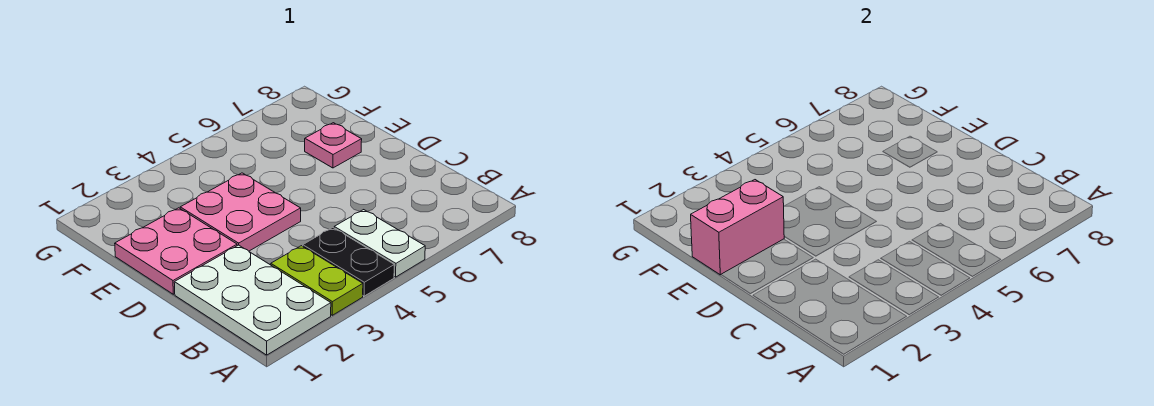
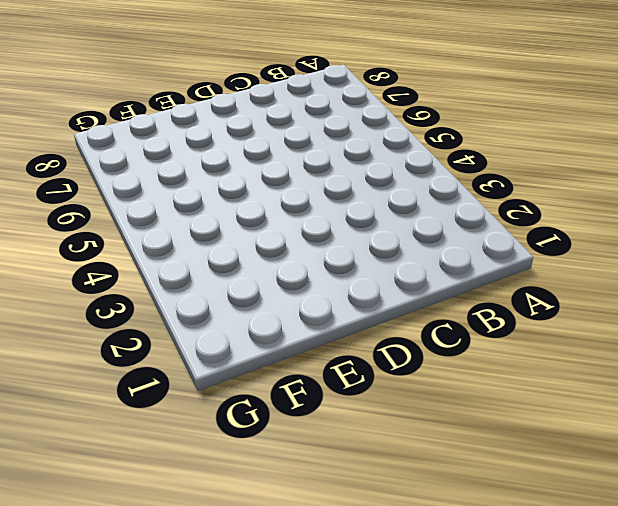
none -> white 2x3 plate [174,245,331,355]
none -> lime 1x2 plate [271,246,363,315]

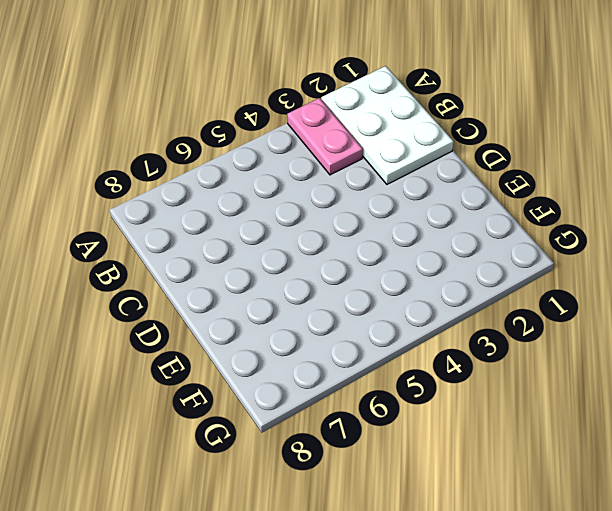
pink 1x2 plate [287,98,363,175] -> lime 1x2 plate [271,246,363,315]
none -> black 1x2 plate [303,228,394,296]
none -> white 1x2 plate [334,210,425,277]

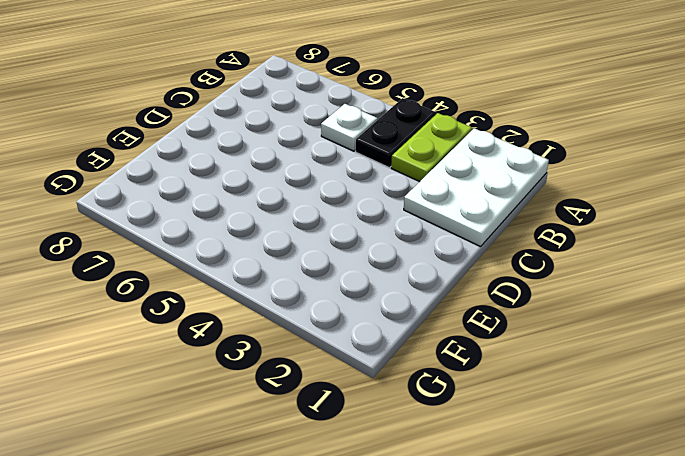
white 1x1 plate [321,104,378,151] -> white 1x2 plate [334,210,425,277]
none -> pink 2x2 plate [115,208,237,294]
none -> pink 2x2 plate [180,173,301,251]

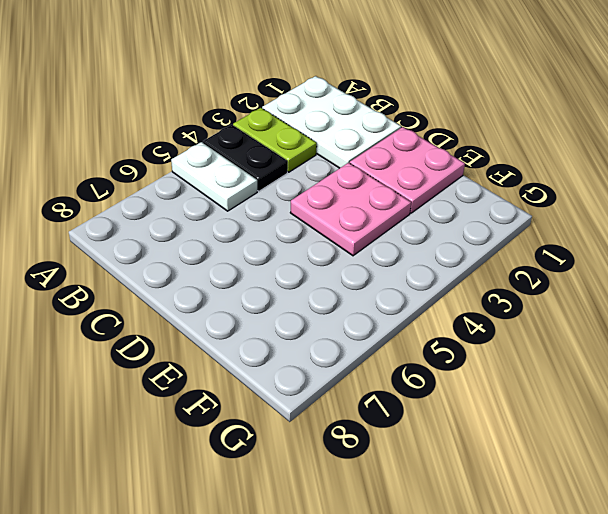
none -> pink 1x1 plate [305,123,362,168]
none -> pink 1x2 brick [691,180,784,275]

